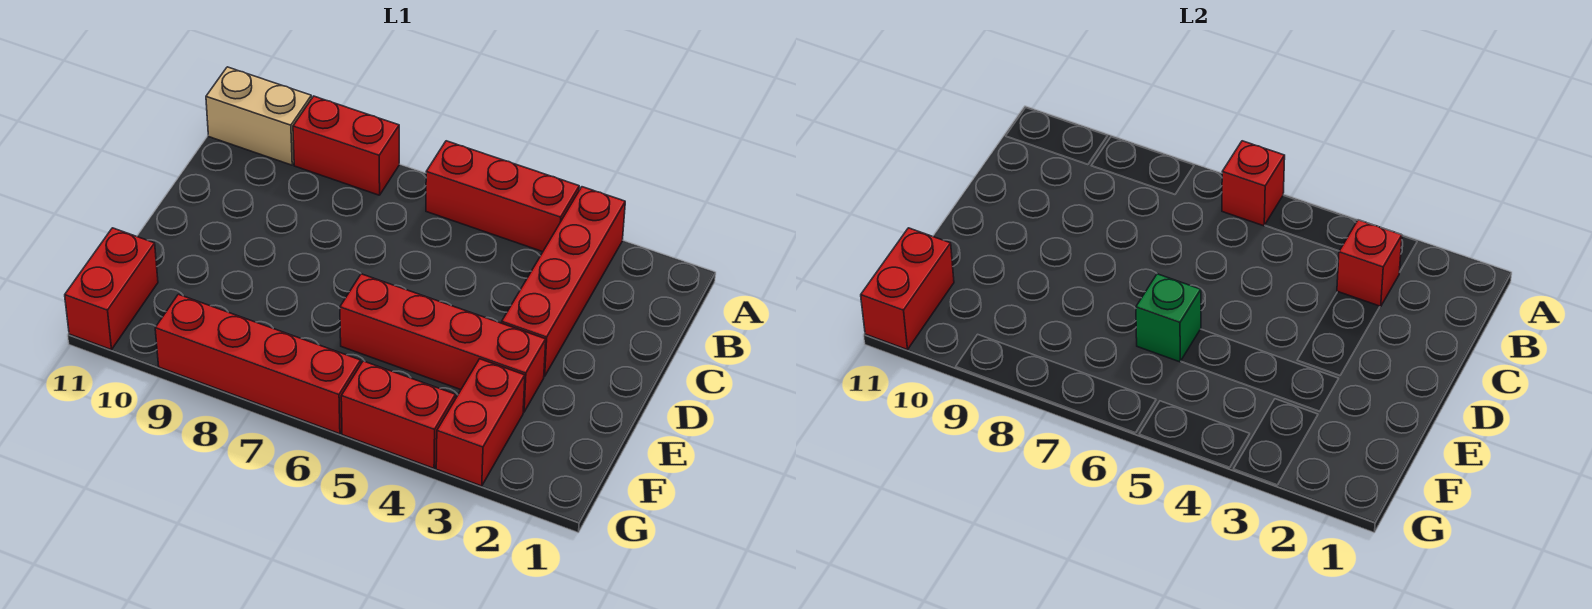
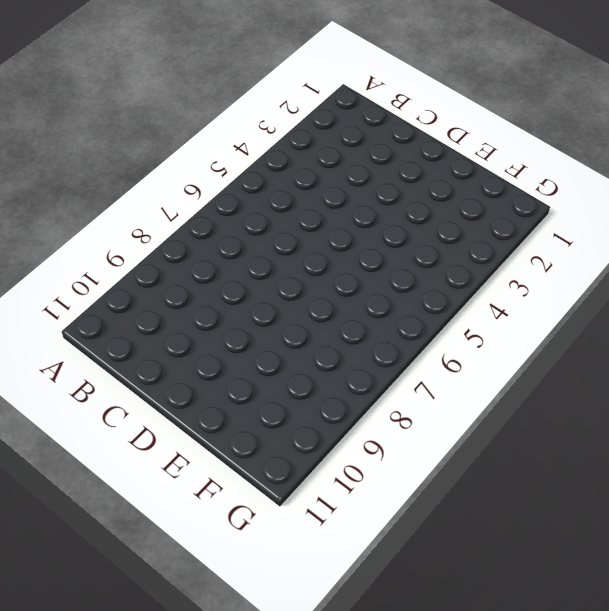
none -> red 1x4 brick [502,187,625,376]
none -> red 1x3 brick [426,141,579,252]
none -> red 1x2 brick [293,96,399,195]

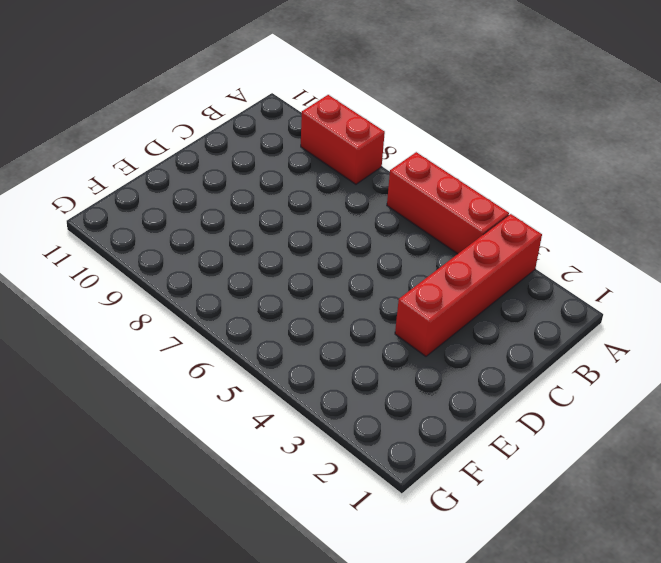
none -> tan 1x2 brick [206,67,312,165]
none -> red 1x4 brick [340,274,546,412]
none -> red 1x2 brick [436,359,525,486]

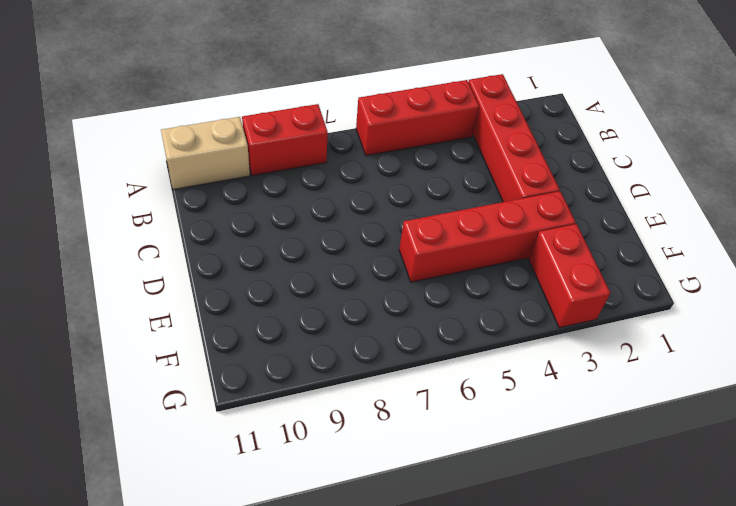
none -> red 1x2 brick [65,228,158,350]
none -> red 1x2 brick [341,361,456,468]
none -> red 1x4 brick [155,294,361,434]

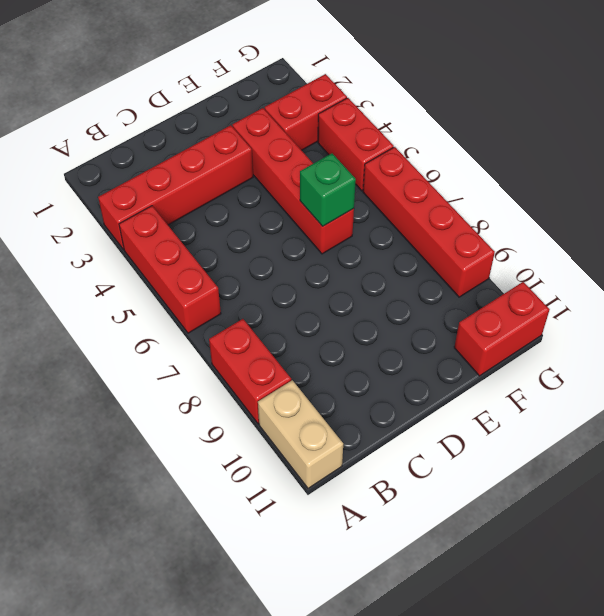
none -> red 1x1 brick [1222,141,1285,226]
none -> red 1x1 brick [1337,220,1402,307]
none -> red 1x2 brick [861,228,954,350]

